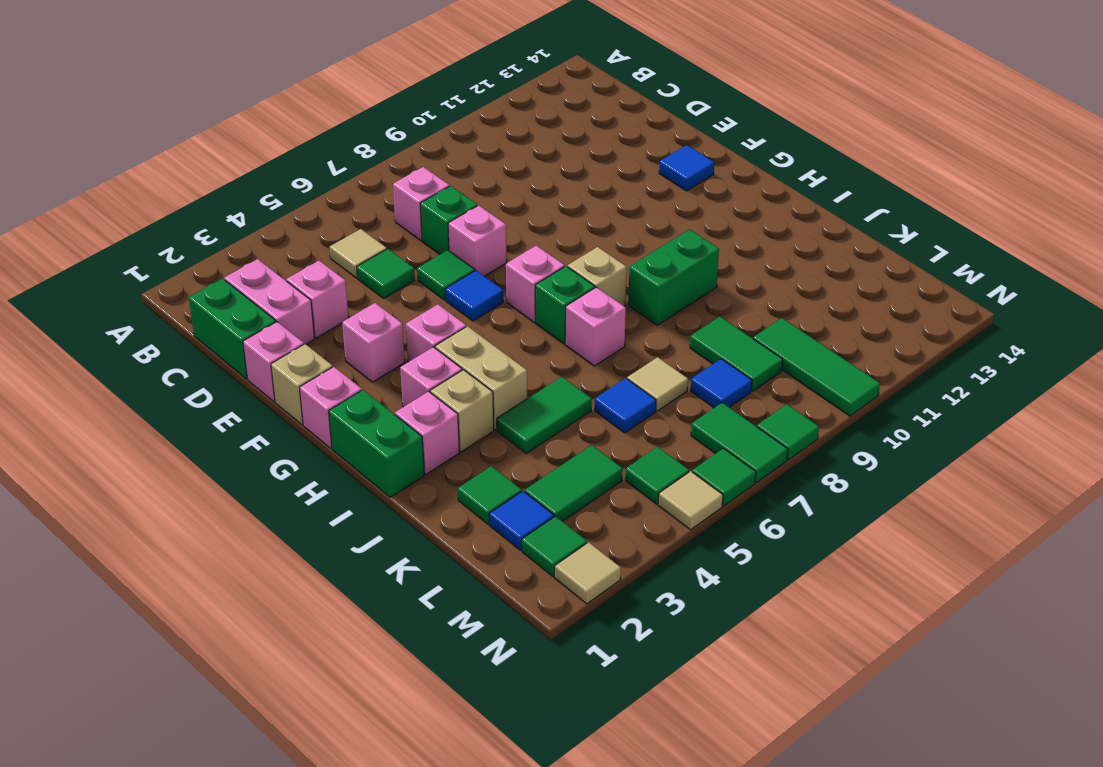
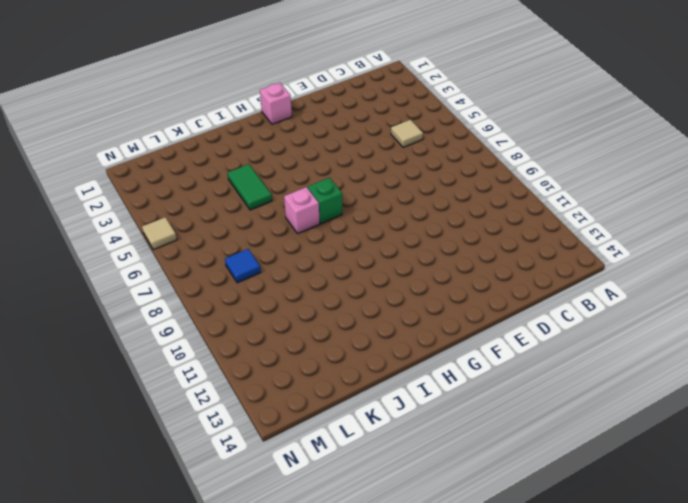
none -> green 1x2 brick [189,279,276,379]
none -> pink 1x2 brick [224,259,315,344]
none -> pink 1x1 brick [393,167,449,241]
none -> pink 1x1 brick [286,261,349,338]

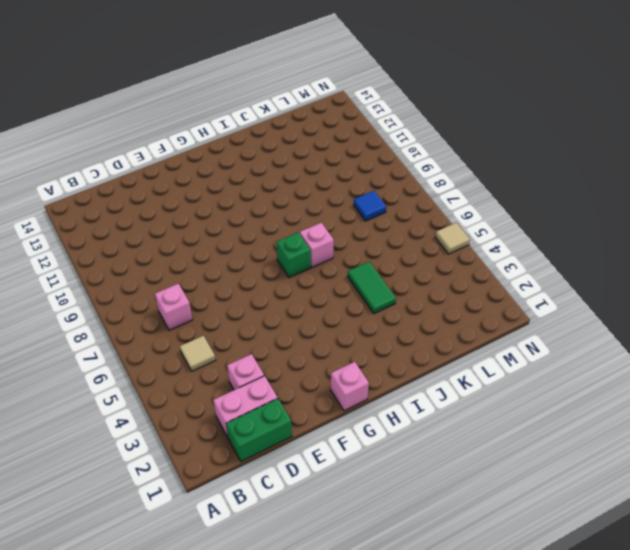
none -> green 1x1 tile [357,249,415,298]
none -> green 1x1 brick [420,186,477,254]
none -> pink 1x1 brick [243,322,304,402]
none -> green 1x1 tile [417,250,475,300]

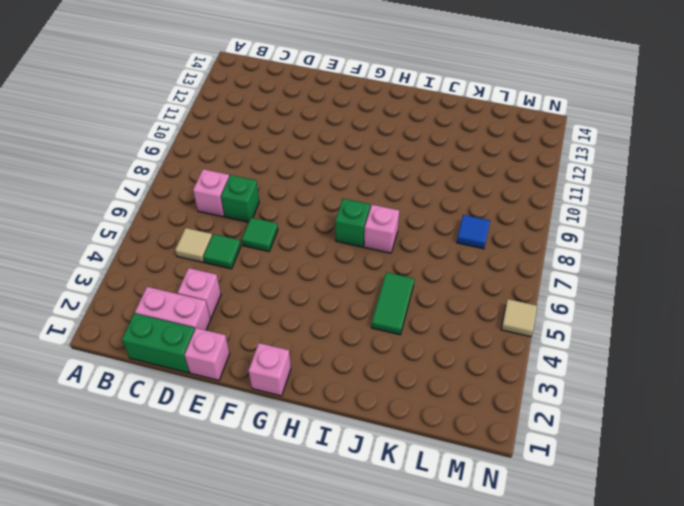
none -> pink 1x1 brick [448,205,507,276]
none -> tan 1x1 brick [271,344,333,425]
none -> pink 1x1 brick [342,303,405,382]
none -> blue 1x1 tile [445,271,504,321]

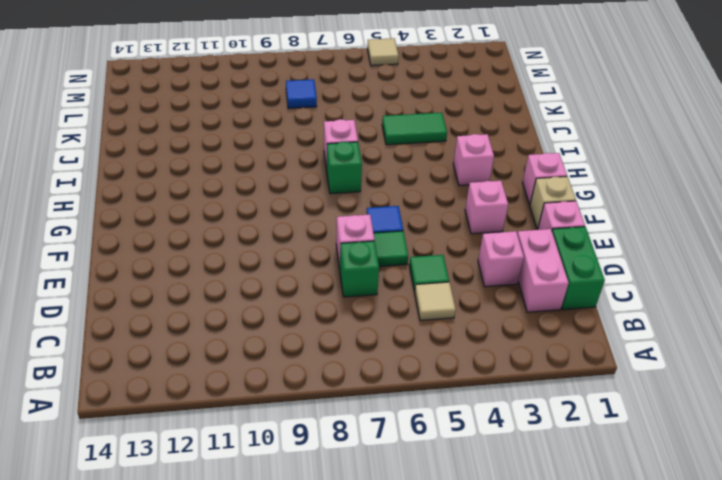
none -> pink 1x1 brick [393,167,449,241]
none -> blue 1x1 tile [659,145,714,191]
none -> pink 1x1 brick [406,304,466,362]
none -> pink 1x1 brick [506,245,565,322]

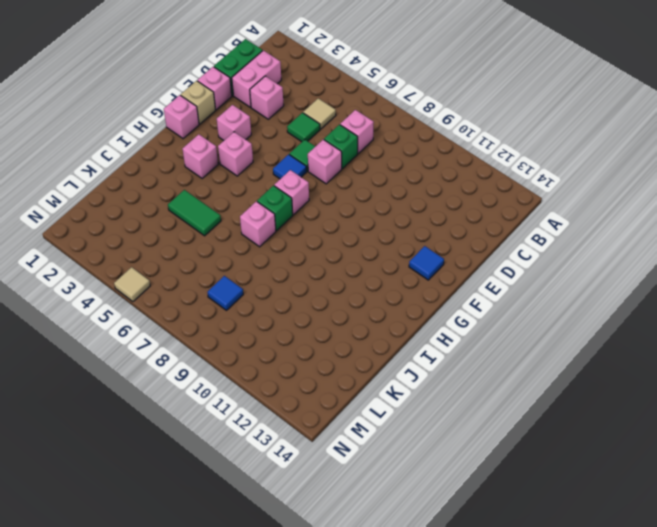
none -> green 1x2 brick [329,390,424,497]
none -> tan 1x2 brick [435,326,527,430]
none -> tan 1x1 brick [568,247,627,306]
none -> pink 1x1 brick [395,391,459,474]

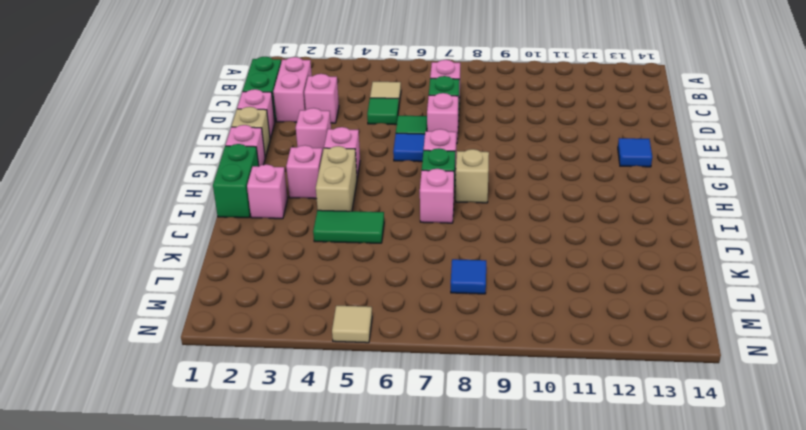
none -> tan 1x1 brick [430,370,494,452]
none -> green 1x2 brick [628,229,719,325]
none -> green 1x1 tile [458,466,522,524]
none -> blue 1x1 tile [595,378,656,433]

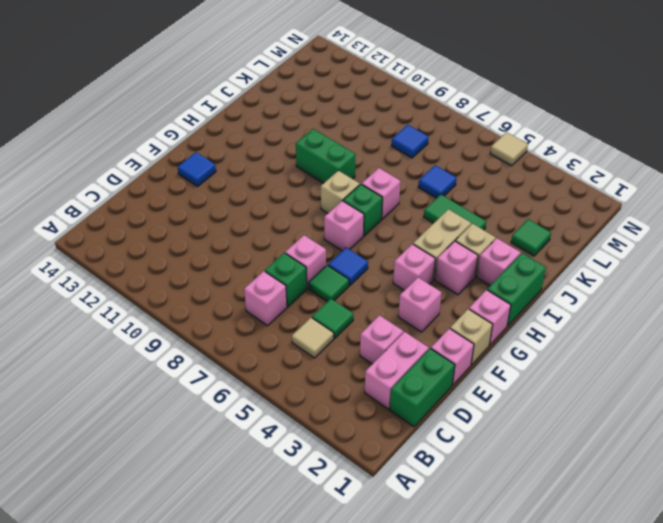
none -> tan 1x1 tile [627,357,688,411]
none -> green 1x2 tile [690,317,783,391]
none -> blue 1x1 tile [489,491,554,550]
none -> green 1x2 tile [525,445,623,522]

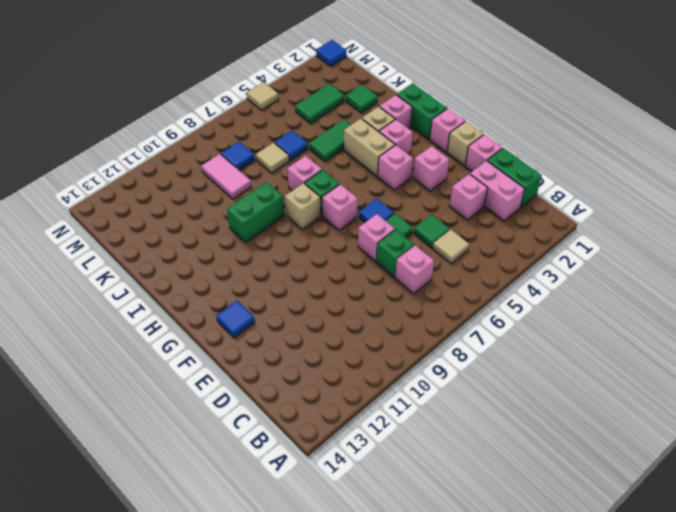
pink 1x2 tile [201,154,251,199] -> green 1x2 tile [690,317,783,391]
blue 1x1 tile [316,40,347,66] -> blue 1x1 tile moved to [489,491,554,550]
none -> green 1x3 tile [753,318,880,416]
none -> green 1x1 tile [522,516,587,577]
none -> green 1x1 tile [625,447,689,504]
none -> green 1x2 tile [691,403,788,483]

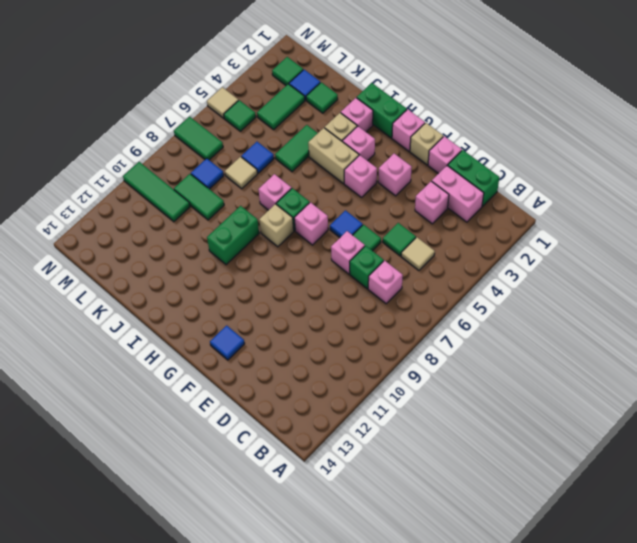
none -> tan 1x1 tile [555,542,621,604]
none -> green 1x1 tile [692,448,756,506]
none -> green 1x1 tile [757,404,819,460]

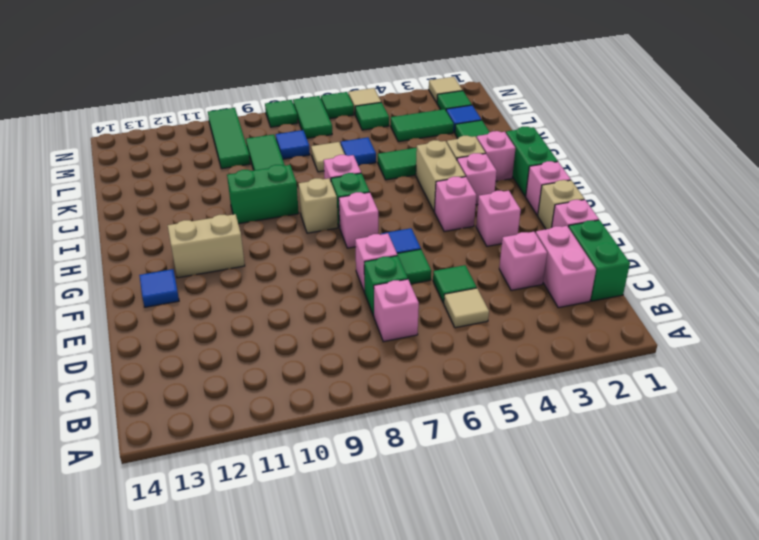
tan 1x2 brick [168,214,245,278] -> none

